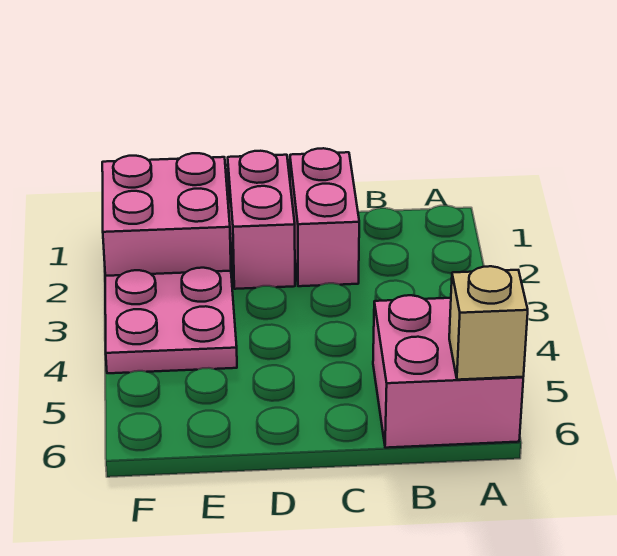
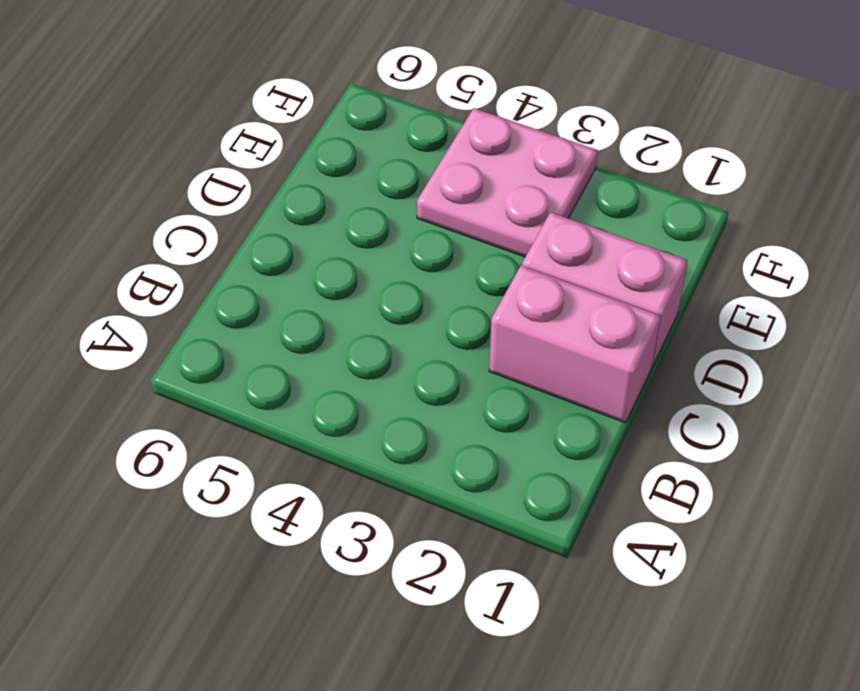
none -> pink 2x2 brick [373,295,523,448]
none -> pink 2x2 brick [102,153,231,276]

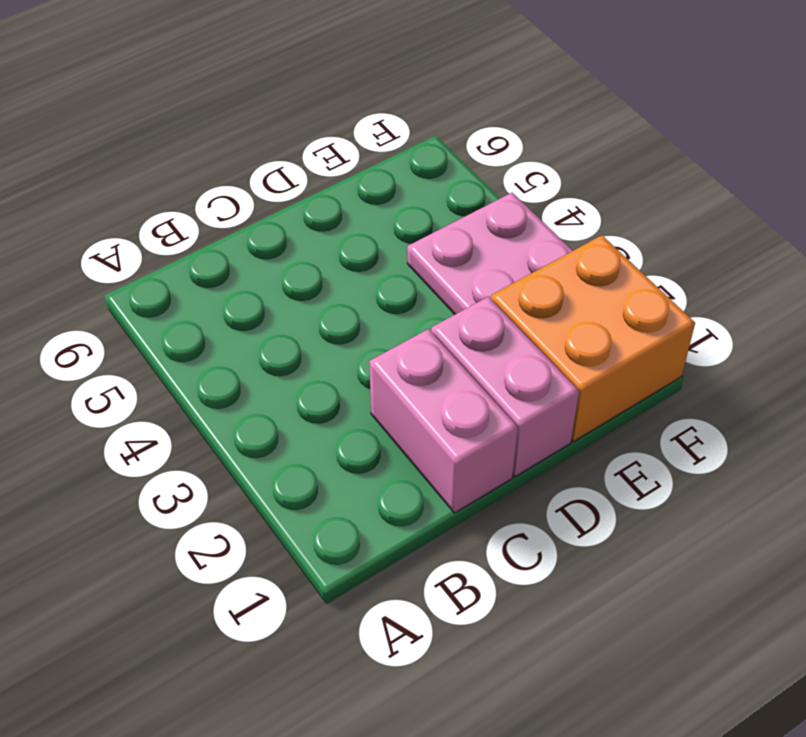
orange 2x2 brick [491,235,695,441] -> pink 2x2 brick [102,153,231,276]
none -> pink 2x2 brick [373,295,523,448]
none -> tan 1x1 brick [449,266,528,380]

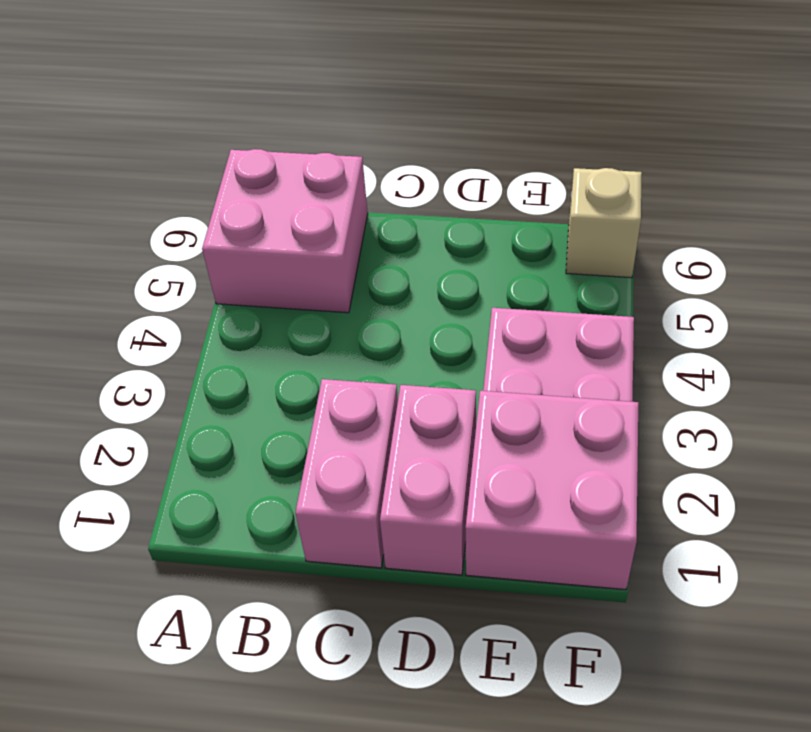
tan 1x1 brick [566,168,642,278] -> tan 1x1 brick moved to [449,266,528,380]

